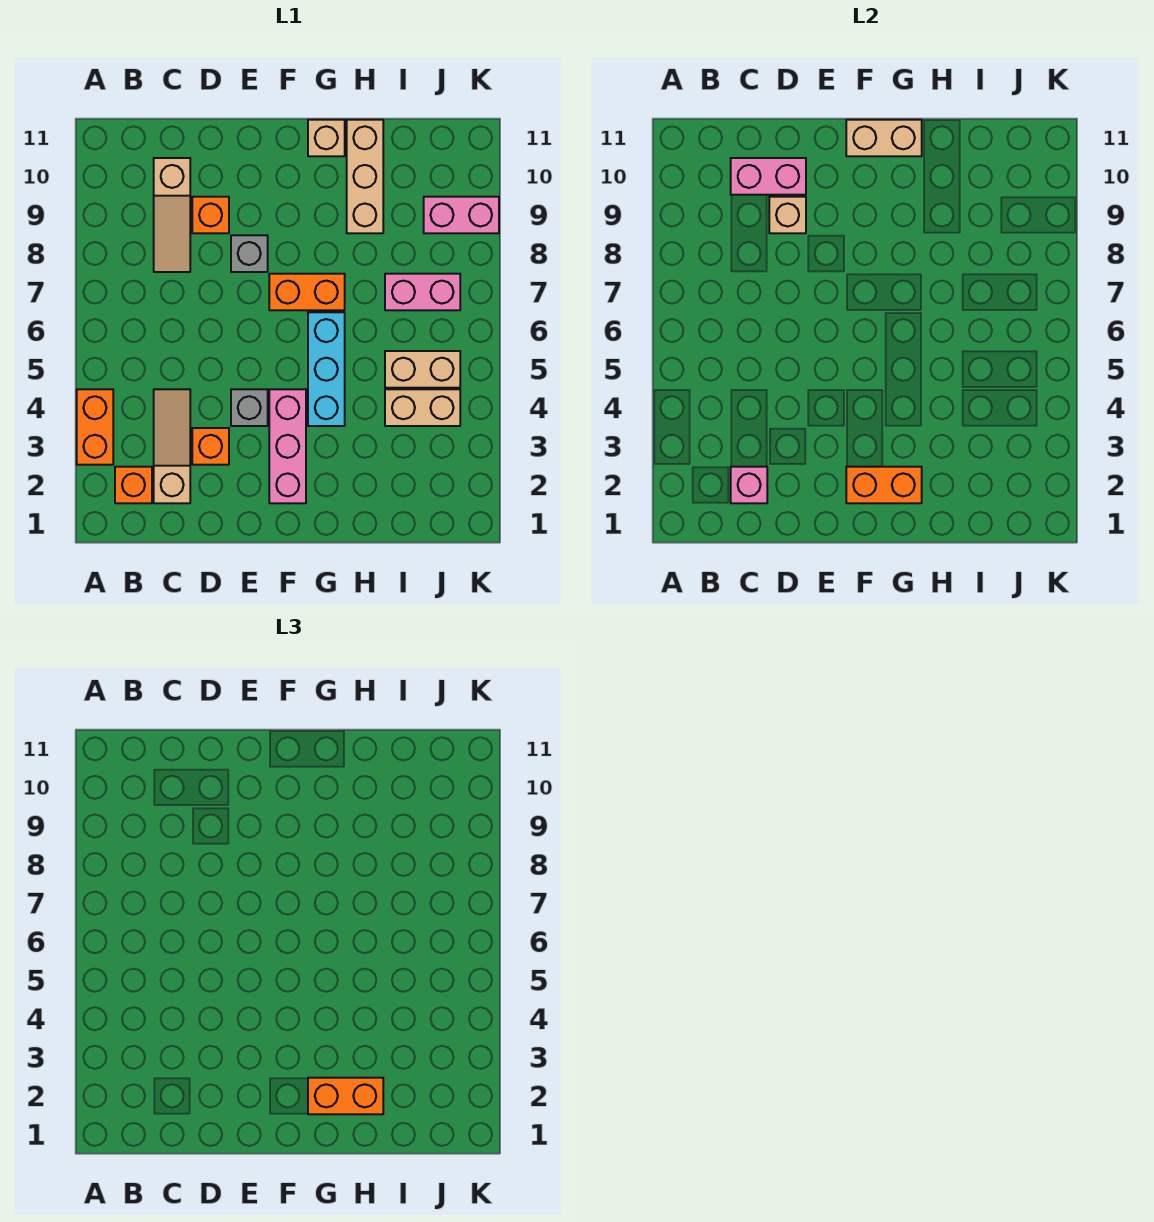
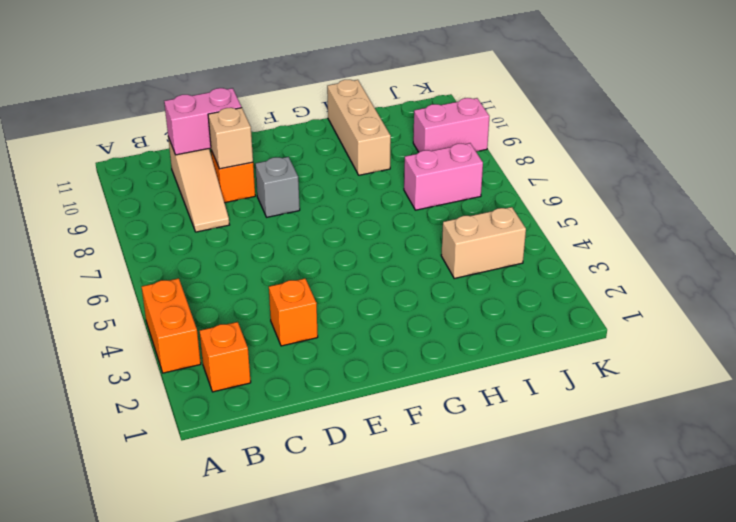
none -> tan 1x3 slope [154,389,190,503]
none -> grey 1x1 brick [231,389,268,426]
none -> pink 1x3 brick [269,389,306,503]

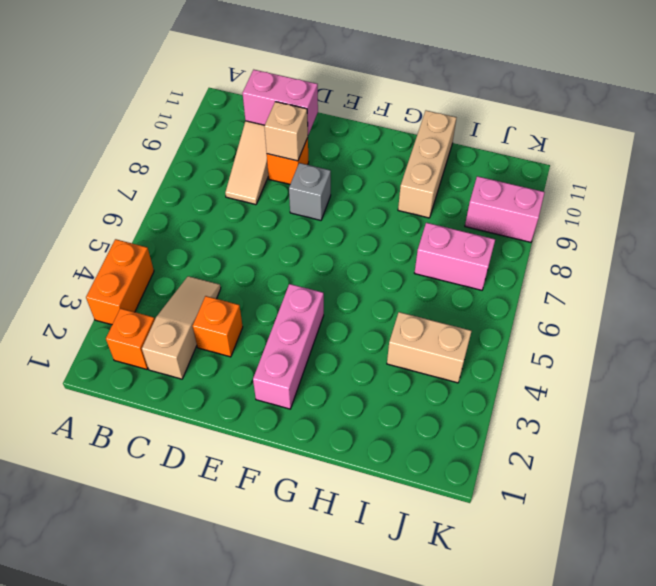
none -> grey 1x1 brick [231,389,268,426]
none -> orange 1x2 brick [269,274,345,310]
none -> cyan 1x3 brick [308,312,345,426]

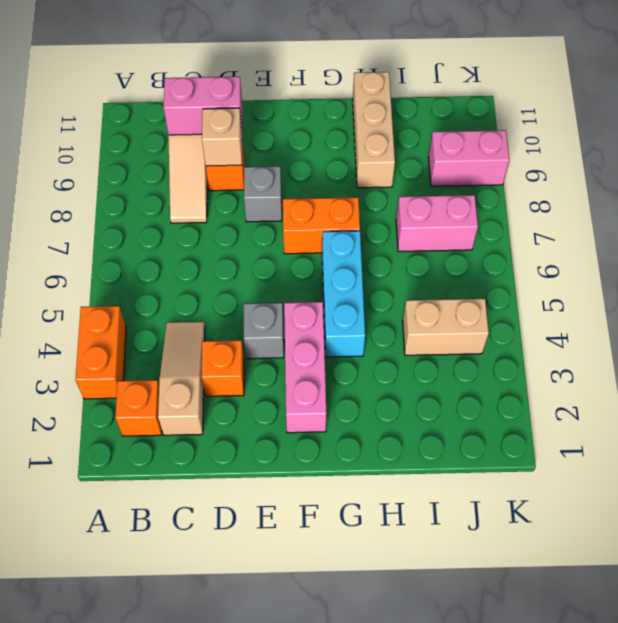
none -> tan 1x1 brick [308,120,345,156]
none -> tan 1x2 brick [385,351,460,388]
none -> pink 1x1 brick [731,467,767,503]

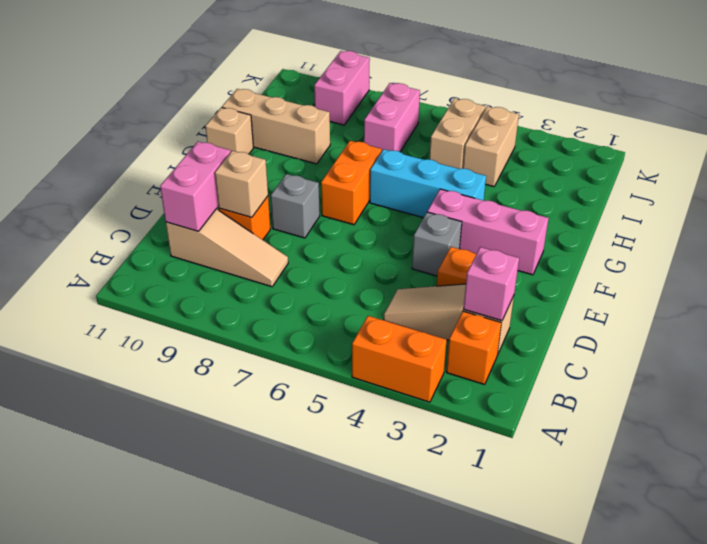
none -> orange 1x2 brick [846,467,922,503]
none -> tan 1x2 brick [846,120,922,156]
none -> orange 1x2 brick [308,1078,383,1114]

